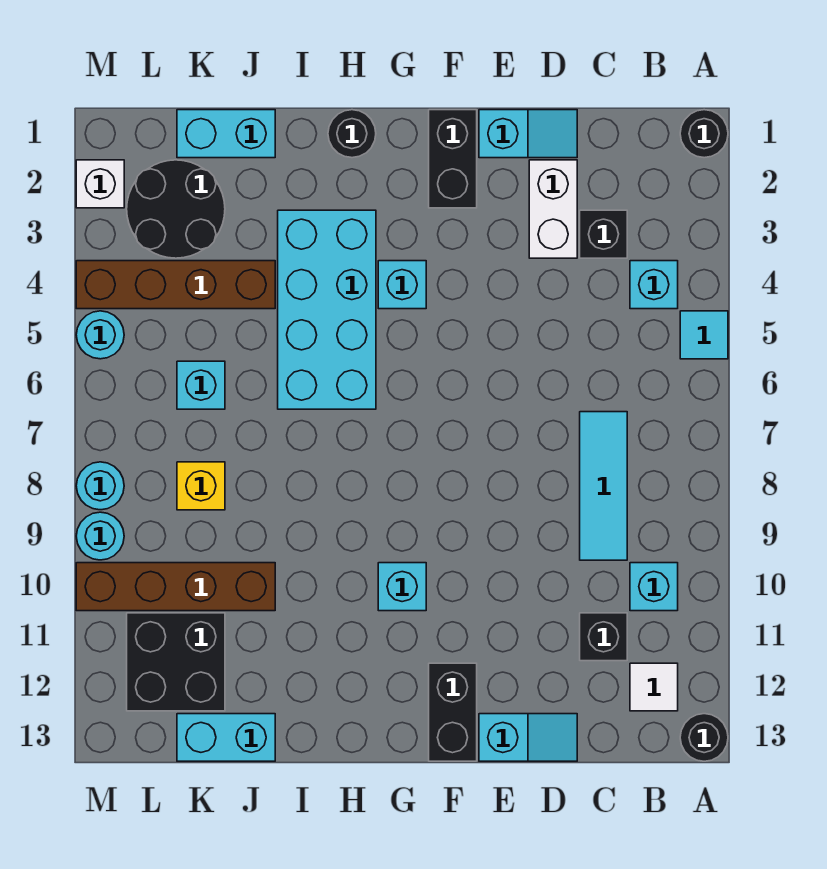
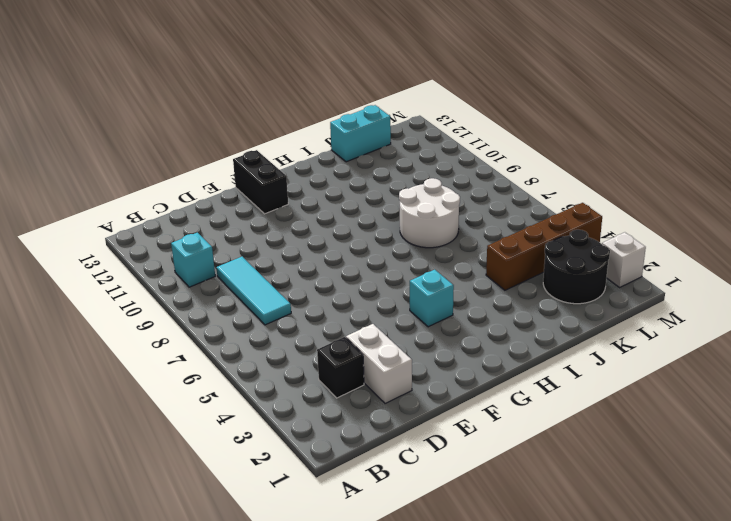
white 2x2 round brick [399,178,460,248] -> none
none -> black 1x1 round brick [680,110,728,158]
none -> cyan 1x1 tile [680,311,728,359]
none -> black 1x1 round brick [680,714,728,761]
none -> cyan 1x1 brick [630,261,678,309]

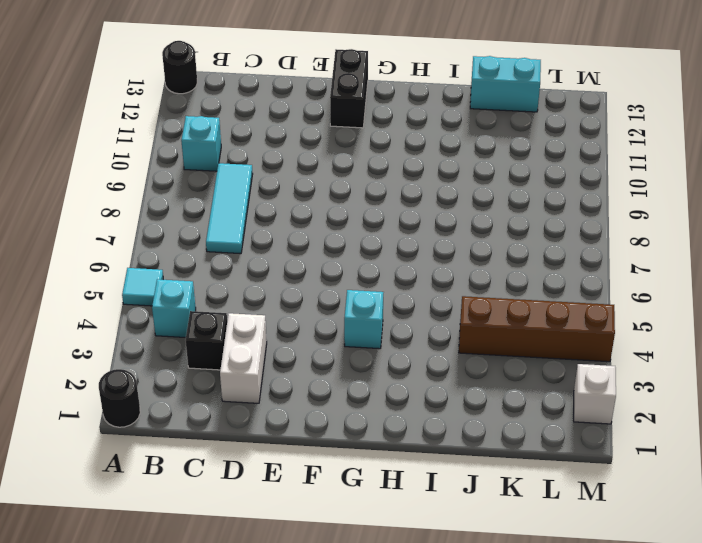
none -> white 1x1 tile [630,663,678,711]
none -> black 1x1 brick [580,613,627,661]
none -> cyan 1x2 slope [479,110,577,158]
none -> cyan 1x2 slope [479,714,577,761]

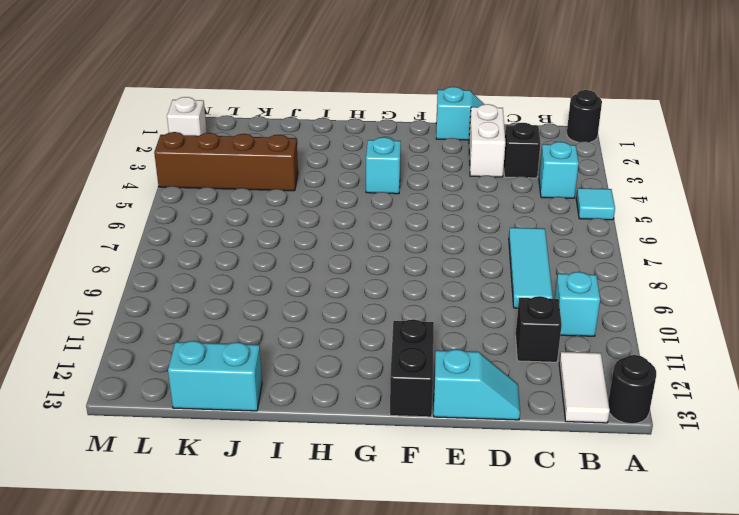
white 1x2 tile [559,352,610,423] -> white 1x1 tile [630,663,678,711]
none -> black 1x2 brick [429,110,477,208]
none -> cyan 1x1 brick [378,563,426,611]
none -> black 1x1 round brick [328,110,376,158]
none -> cyan 2x4 brick [278,210,376,409]

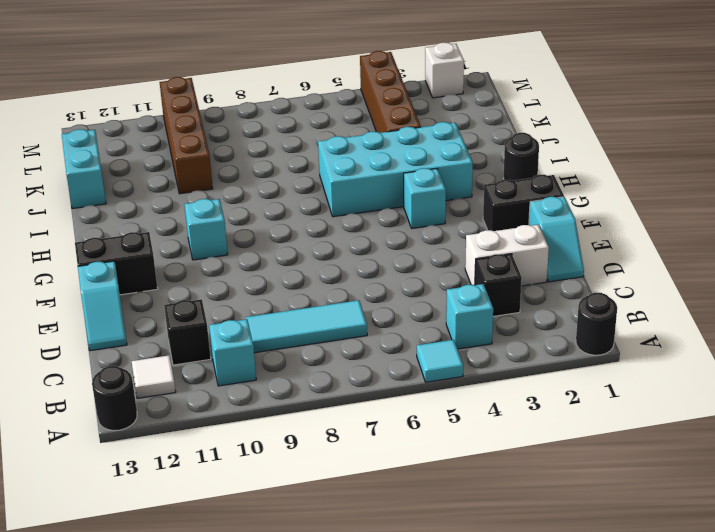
none -> cyan 1x2 brick [177,110,275,158]
none -> black 2x2 round brick [127,160,225,258]
none -> cyan 1x1 brick [177,361,225,409]
none -> yellow 1x1 brick [177,462,225,510]

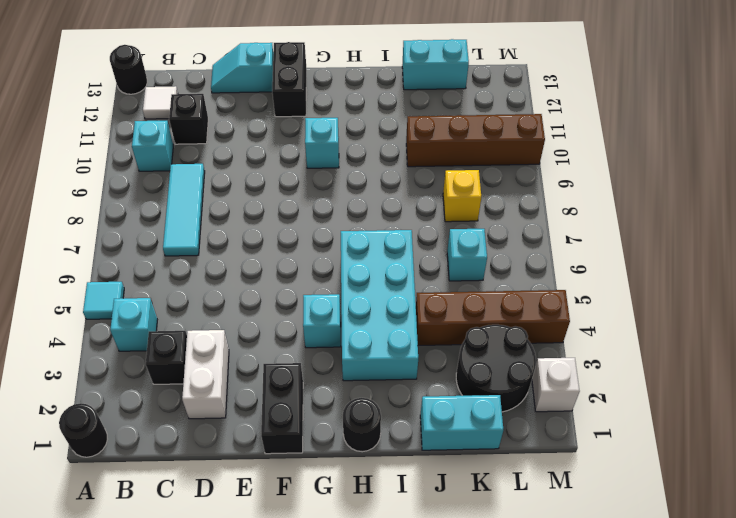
none -> cyan 1x2 slope [479,110,577,158]
none -> black 2x2 brick [127,613,225,711]
none -> cyan 1x1 round brick [76,311,124,359]
none -> cyan 1x1 round brick [76,462,124,510]

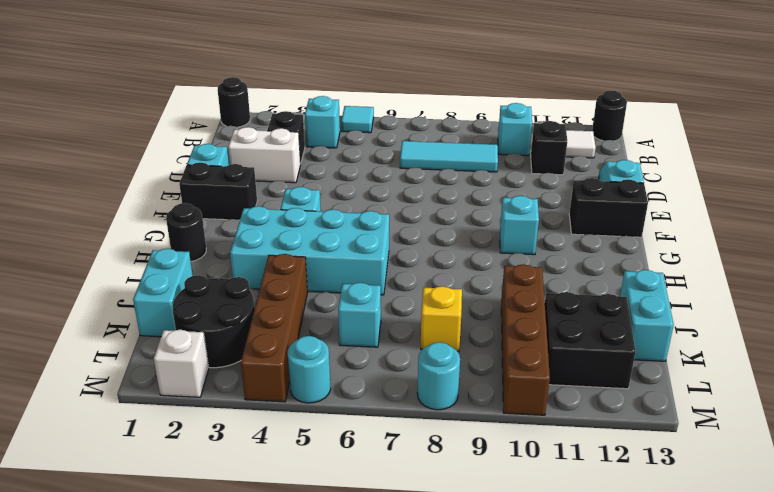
none -> cyan 1x1 round brick [76,512,124,560]

